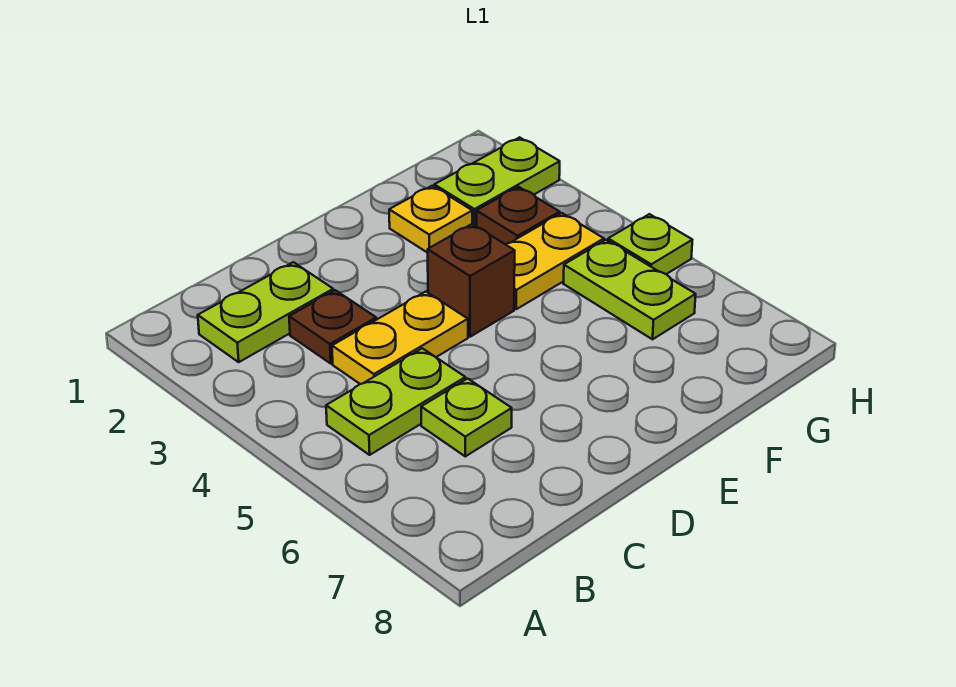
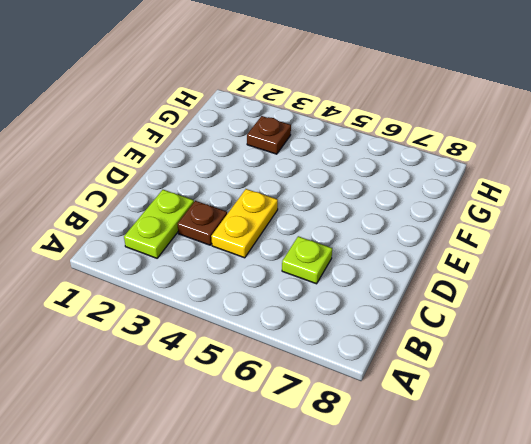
none -> lime 1x2 plate [326,348,465,455]
none -> brown 1x1 brick [428,224,515,337]
none -> yellow 1x1 plate [389,186,472,253]

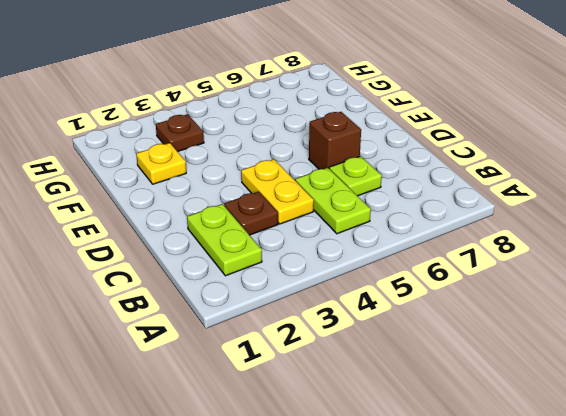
brown 1x1 brick [309,112,361,169] -> brown 1x1 brick moved to [428,224,515,337]
none -> yellow 1x2 plate [506,213,604,309]
none -> lime 1x2 plate [434,137,560,226]
none -> lime 1x2 plate [563,240,696,339]

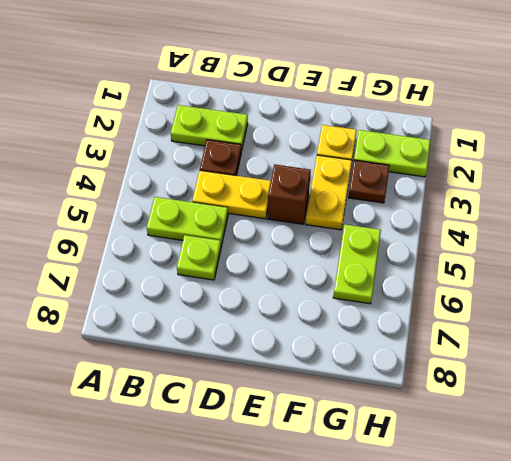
yellow 1x2 plate [306,155,352,230] -> yellow 1x2 plate turned to [506,213,604,309]
none -> lime 1x1 plate [608,214,692,274]

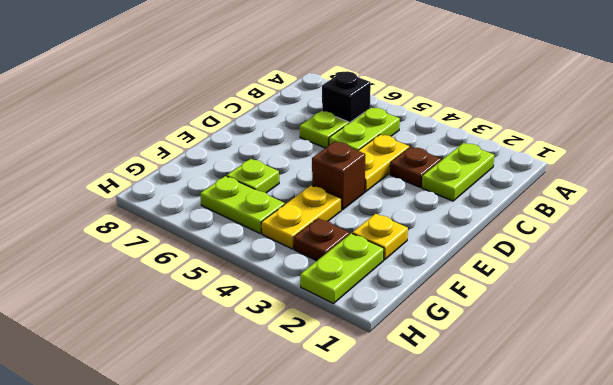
black 1x1 brick [322,71,371,123] -> none
lime 1x1 plate [227,159,279,193] -> lime 1x1 plate moved to [608,214,692,274]

